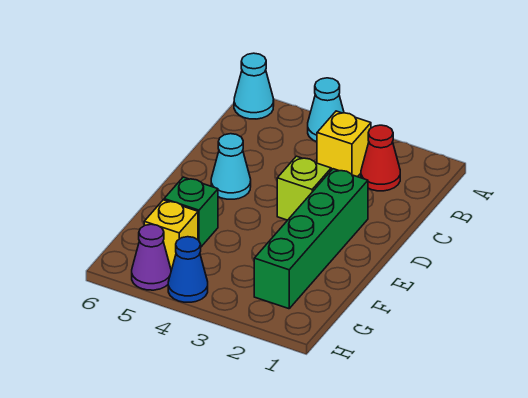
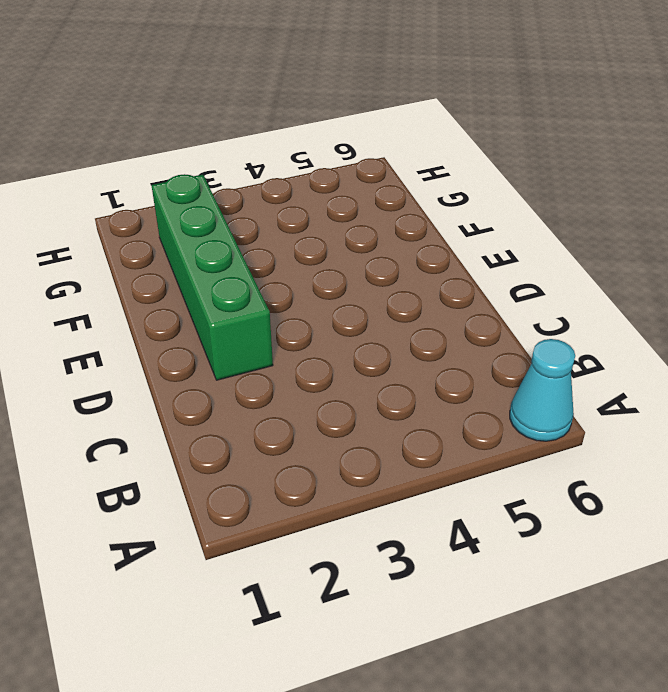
none -> cyan 1x1 cone [308,78,344,142]
none -> red 1x1 cone [361,125,400,191]

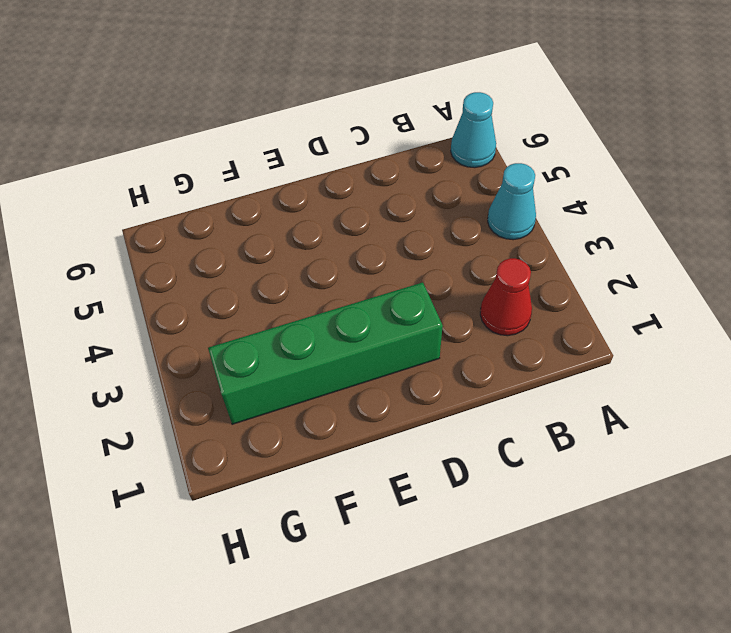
none -> yellow 1x1 brick [317,111,371,177]
none -> lime 1x1 brick [277,156,331,220]

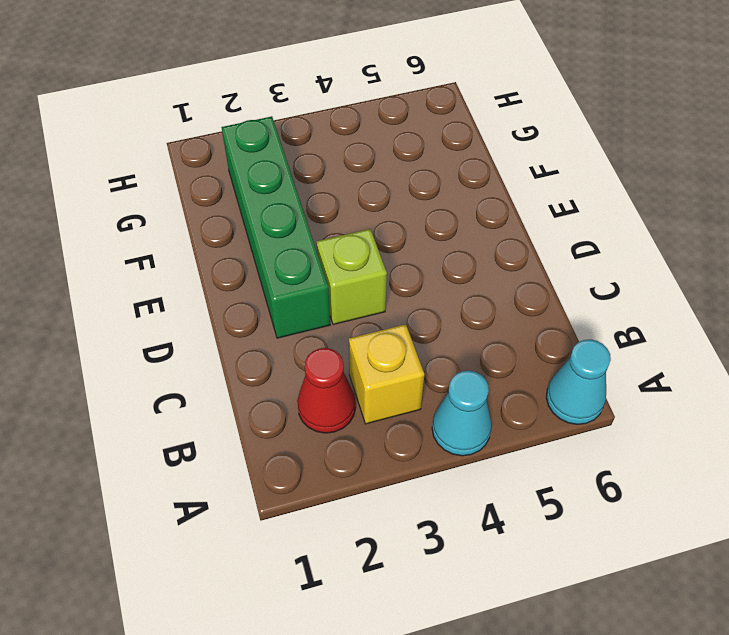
none -> cyan 1x1 cone [211,134,251,199]
none -> green 1x1 brick [164,177,218,247]

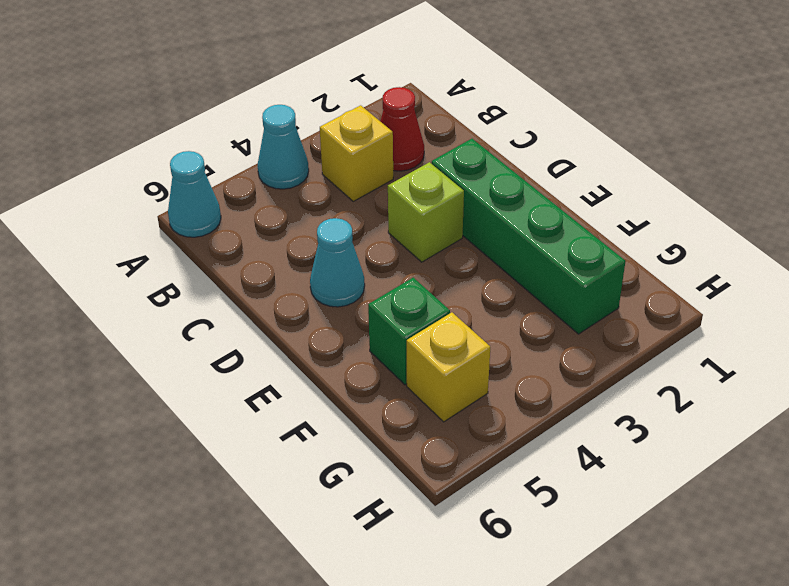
none -> blue 1x1 cone [168,237,208,302]
none -> purple 1x1 cone [132,224,171,290]

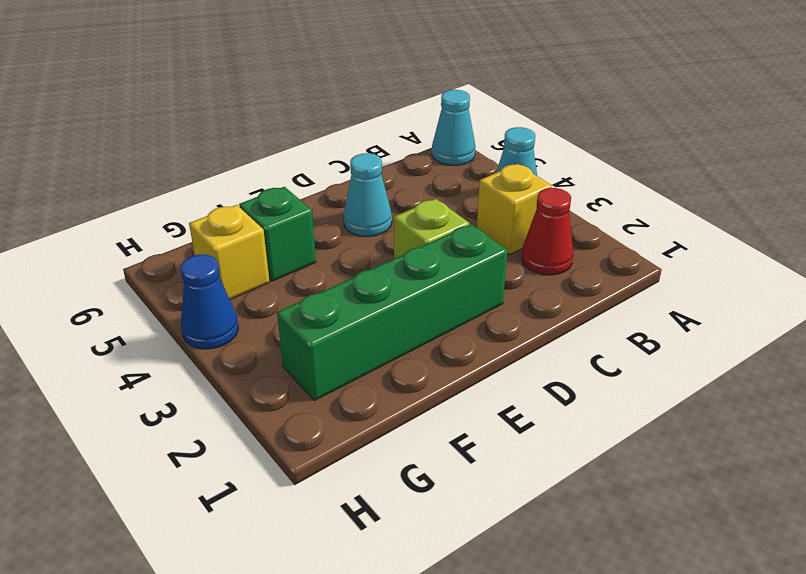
none -> purple 1x1 cone [132,224,171,290]

